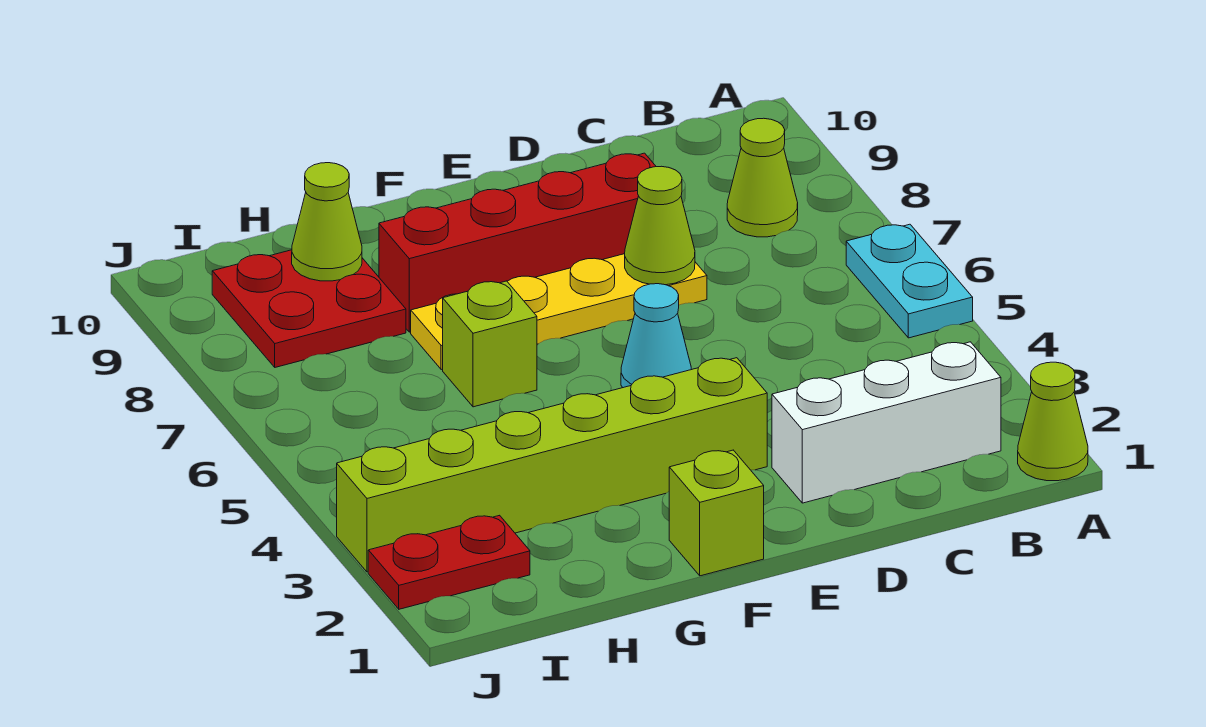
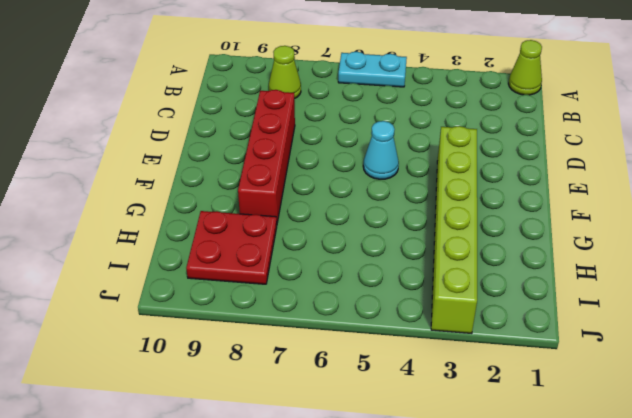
none -> white 1x3 brick [772,342,1001,503]
none -> yellow 1x4 plate [411,254,707,370]
none -> lime 1x1 brick [669,450,764,576]

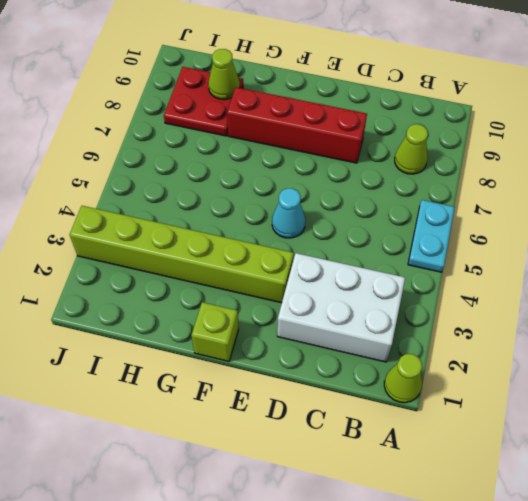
white 2x3 brick [277,253,405,362] -> white 1x3 brick [772,342,1001,503]
none -> yellow 1x4 plate [411,254,707,370]
none -> lime 1x1 brick [443,281,537,407]
none -> red 1x2 plate [368,515,530,609]

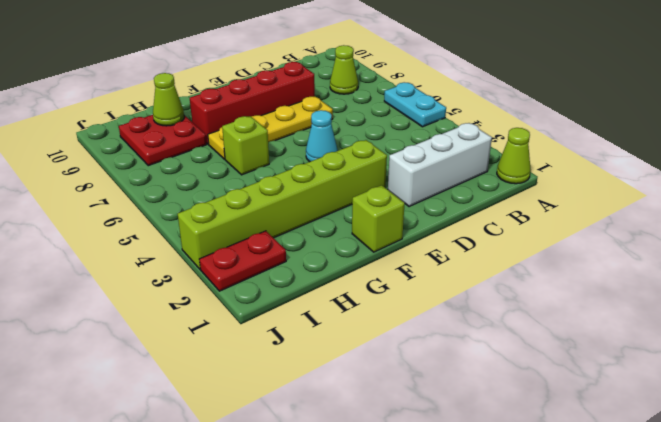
none -> lime 1x1 cone [625,166,695,285]

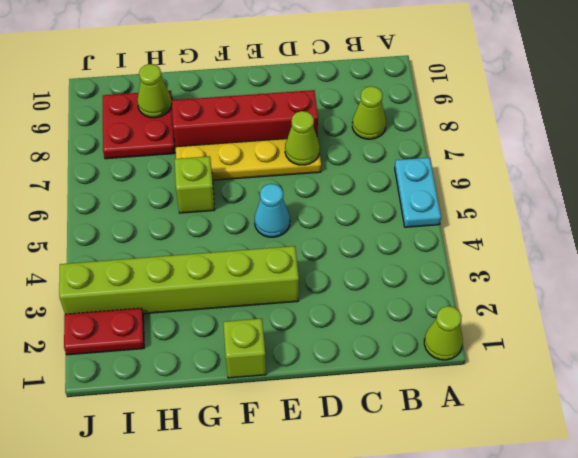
none -> white 1x3 brick [772,342,1001,503]

